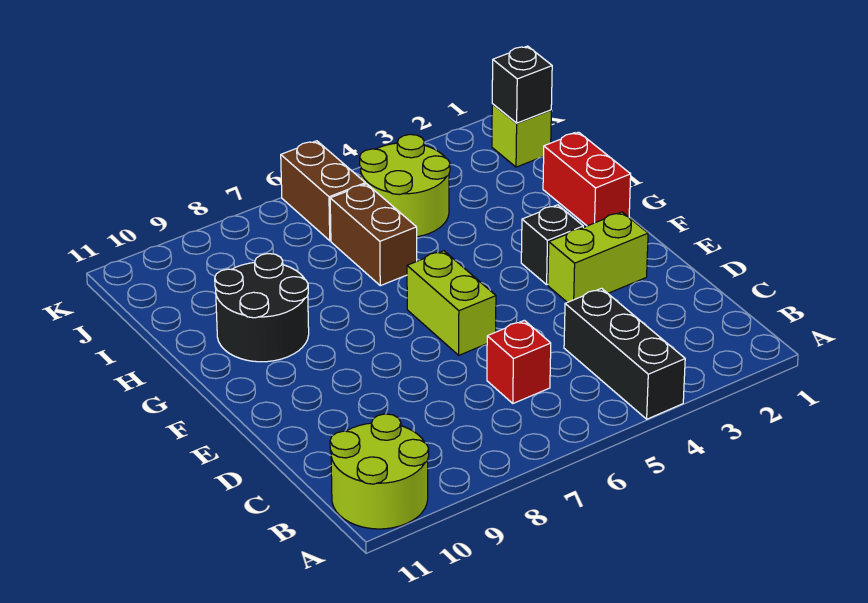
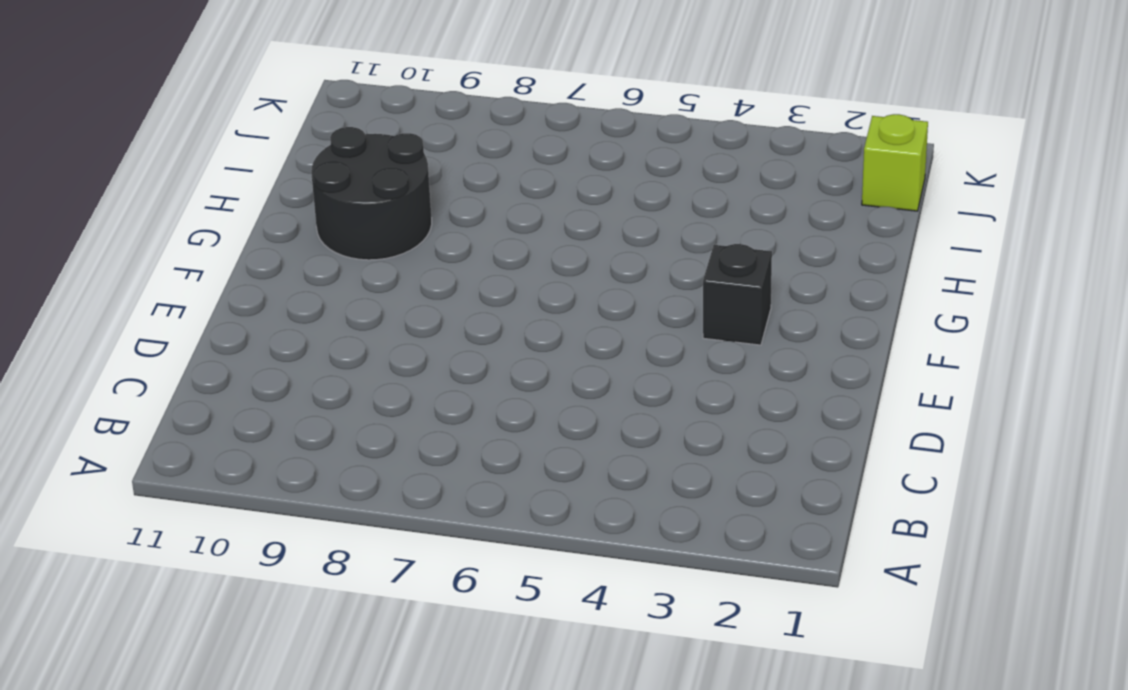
none -> black 1x3 brick [564,288,685,419]
none -> lime 2x2 round brick [330,414,429,529]
none -> red 1x1 brick [487,320,551,403]

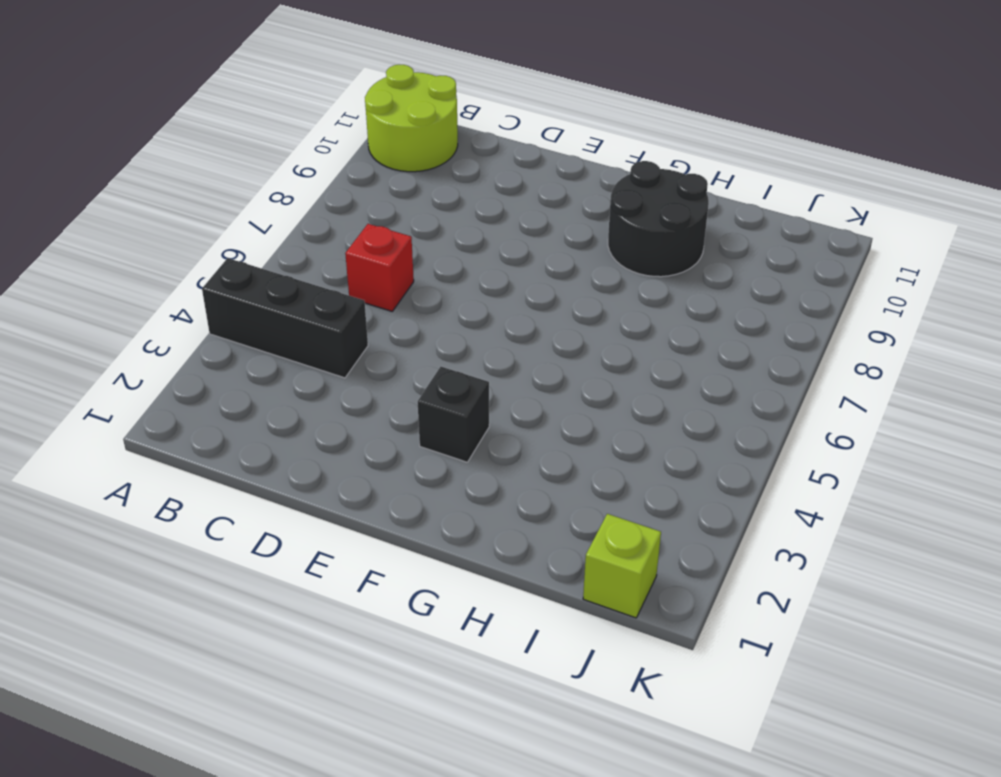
none -> lime 1x2 brick [548,212,648,302]
none -> lime 1x2 brick [407,251,496,355]
none -> red 1x2 brick [543,132,631,226]

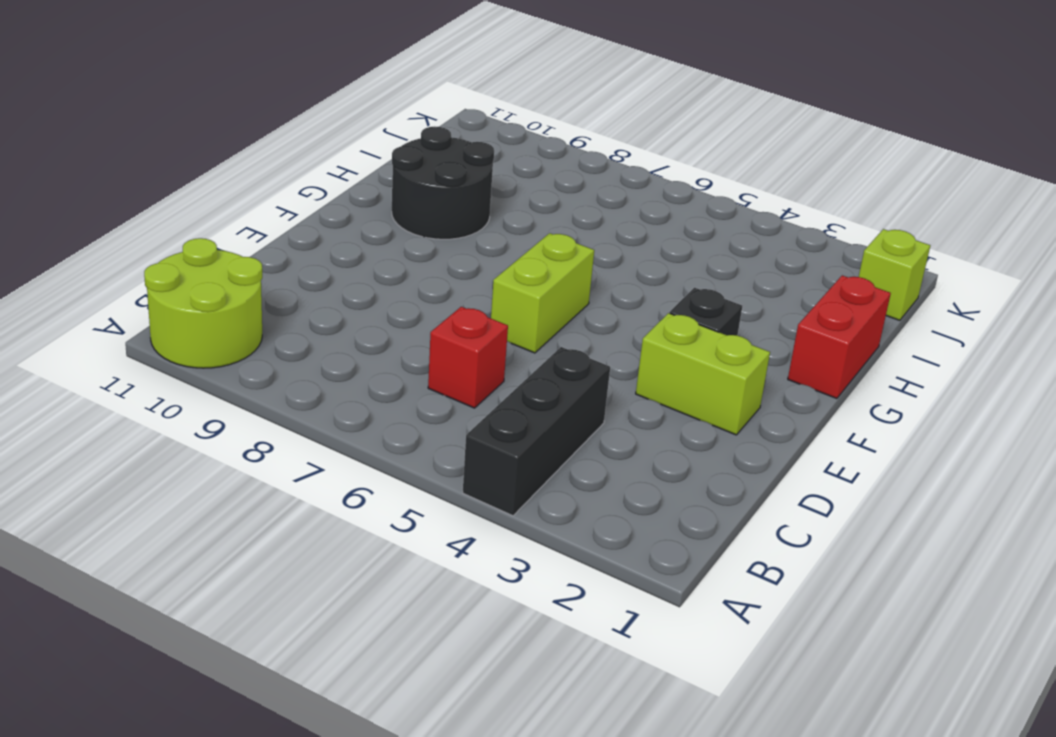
none -> brown 1x2 brick [330,184,417,286]
none -> lime 2x2 round brick [360,134,450,237]
none -> brown 1x2 brick [281,141,365,241]

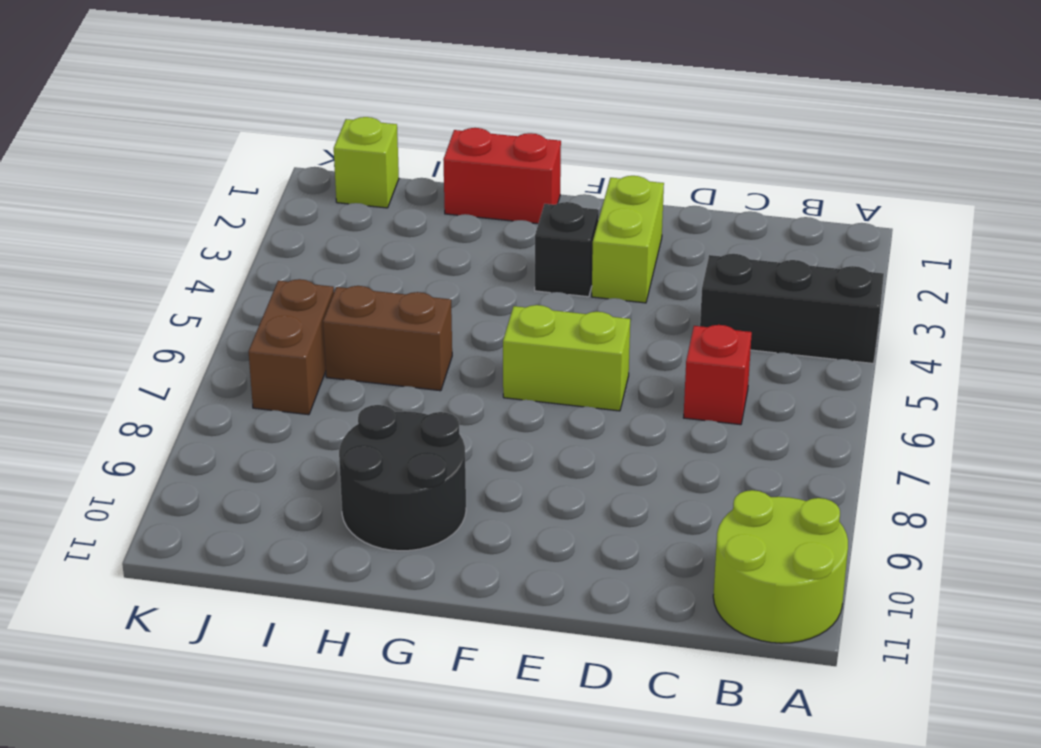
brown 1x2 brick [248,279,334,415] -> brown 1x2 brick turned to [281,141,365,241]
none -> lime 2x2 round brick [360,134,450,237]
none -> black 1x1 brick [492,46,552,123]

